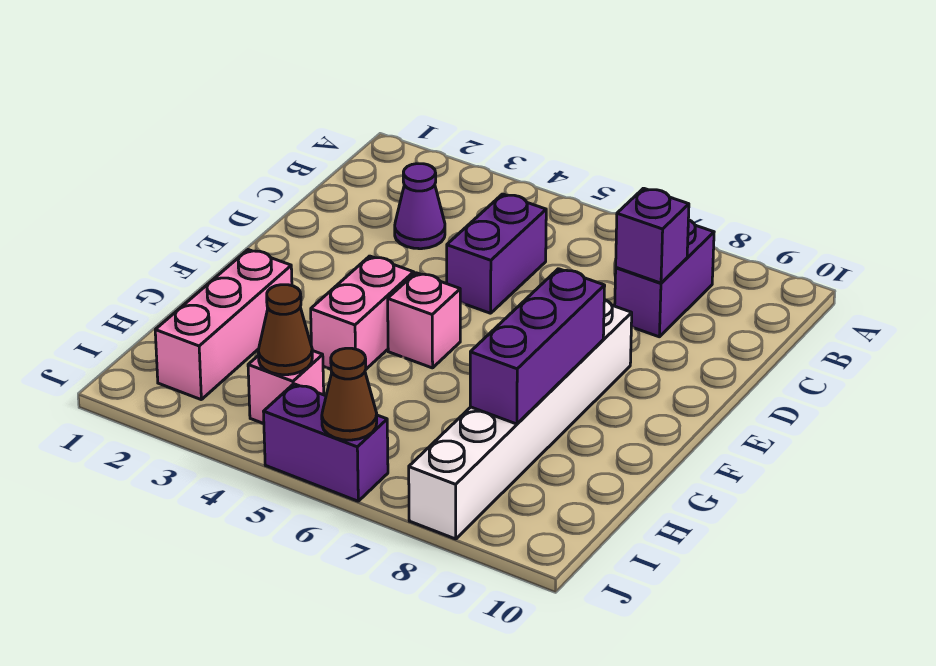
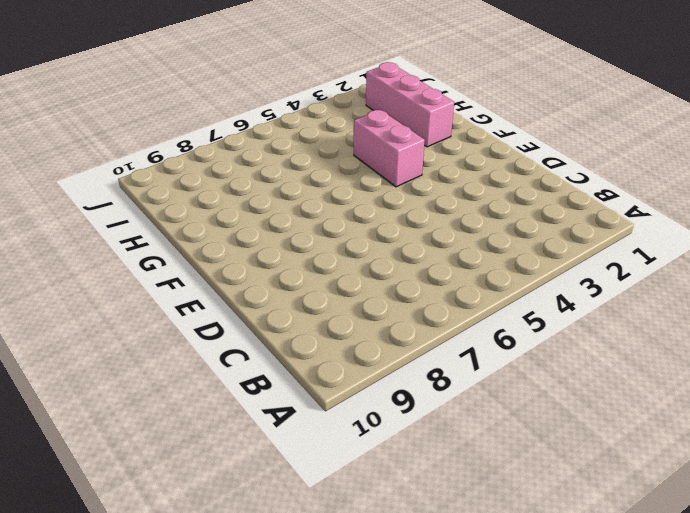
none -> purple 1x2 brick [615,220,714,337]
none -> purple 1x1 cone [395,164,445,249]
none -> purple 1x2 brick [447,194,546,313]

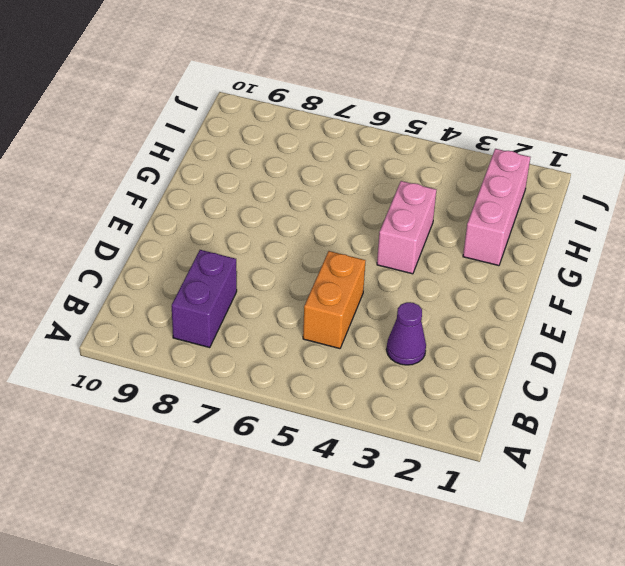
orange 1x2 brick [303,251,366,349] -> purple 1x2 brick [447,194,546,313]
none -> white 1x6 brick [409,300,632,539]
none -> pink 1x1 brick [388,273,460,368]
none -> pink 1x1 brick [248,351,324,424]

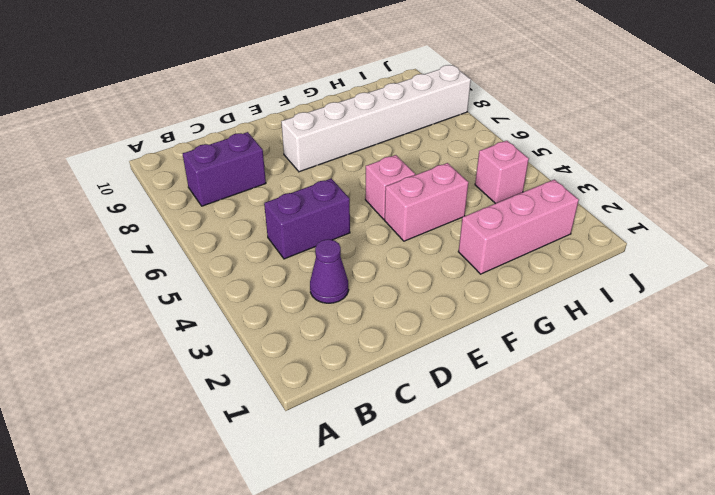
none -> purple 1x2 brick [264,384,388,501]
none -> purple 1x1 brick [616,188,689,283]
none -> purple 1x3 brick [470,269,605,424]

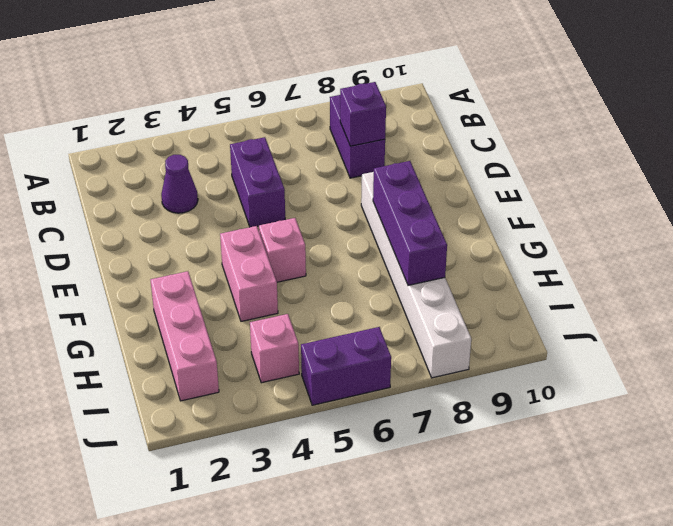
none -> brown 1x1 cone [258,285,312,375]
none -> brown 1x1 cone [322,348,377,440]

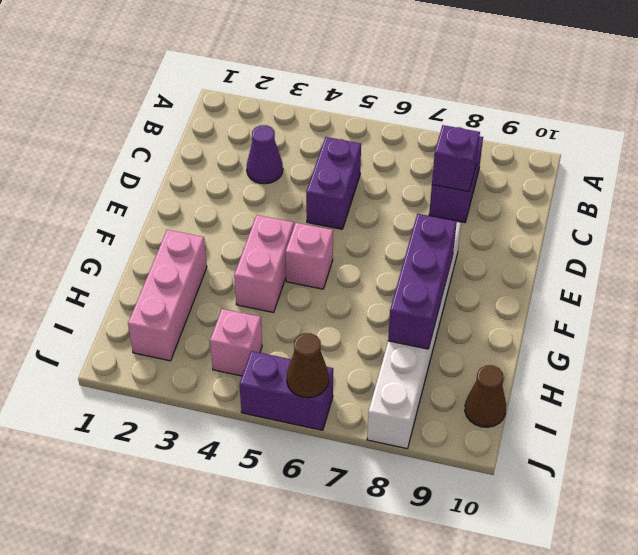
brown 1x1 cone [465,365,506,427] -> brown 1x1 cone moved to [258,285,312,375]

